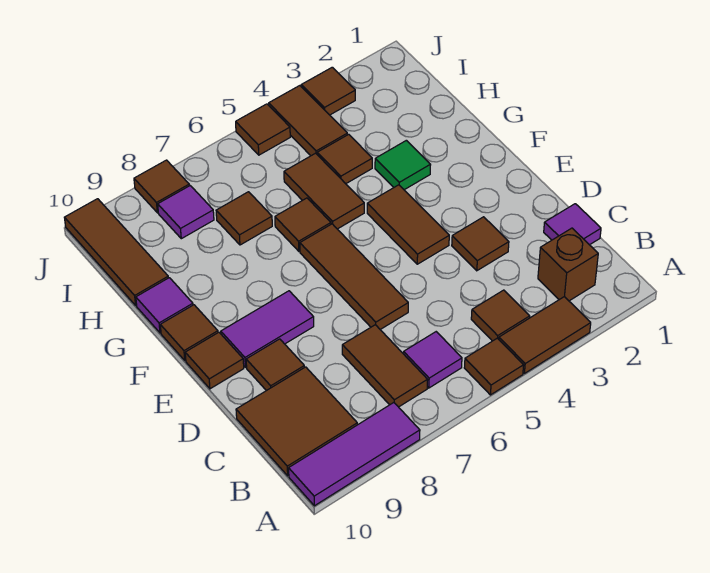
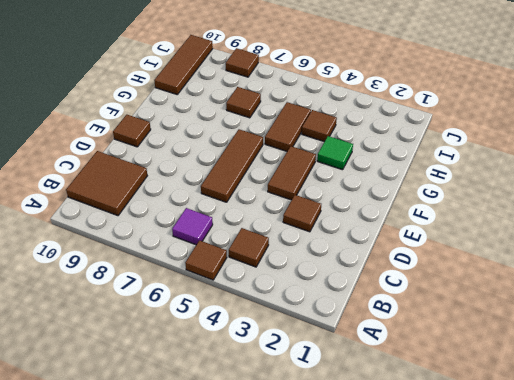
none -> brown 1x2 tile [499,297,591,373]
none -> purple 1x3 tile [289,403,420,506]
none -> brown 1x1 brick [538,228,598,301]

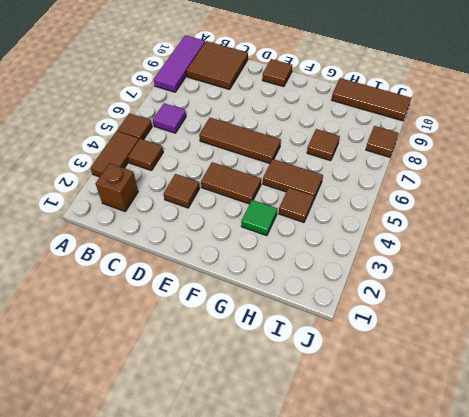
none -> brown 1x2 tile [342,325,427,407]
none -> purple 1x1 tile [544,204,601,245]
none -> brown 1x1 tile [246,339,304,391]

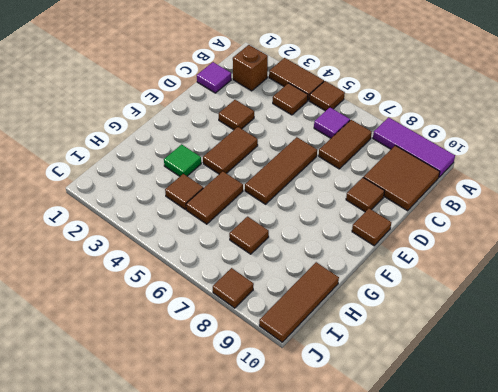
none -> purple 1x2 tile [221,291,314,367]
none -> brown 1x1 tile [160,305,218,360]
none -> brown 1x1 tile [275,198,331,251]

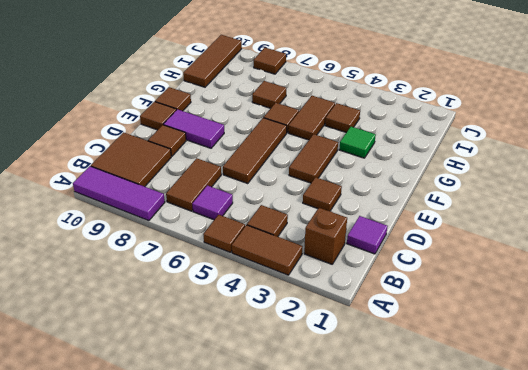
none -> purple 1x1 tile [136,278,193,333]
none -> brown 1x2 tile [269,86,347,156]
none -> purple 1x1 tile [158,186,214,239]

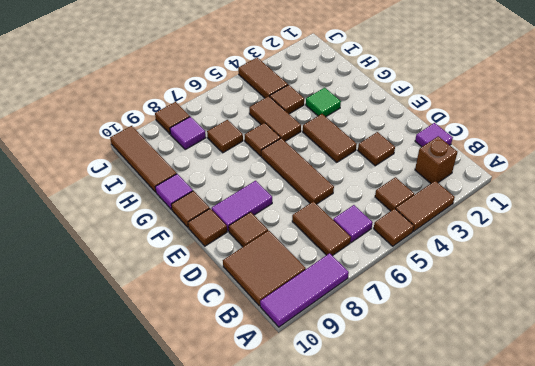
none -> brown 1x1 tile [301,67,355,115]
none -> brown 1x1 tile [236,104,290,155]

